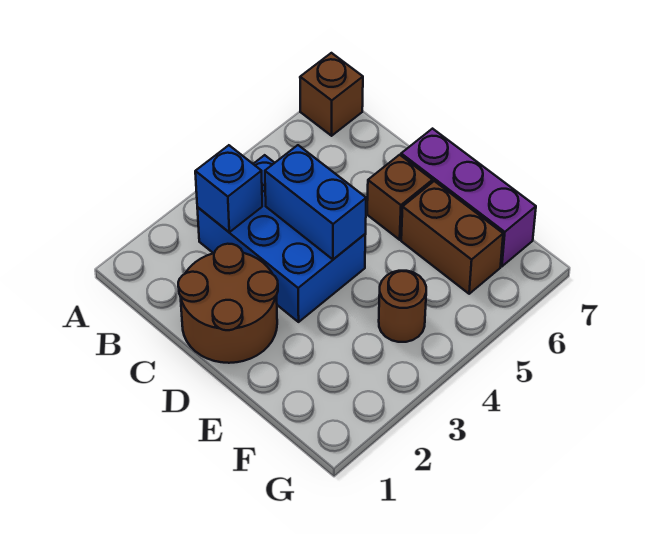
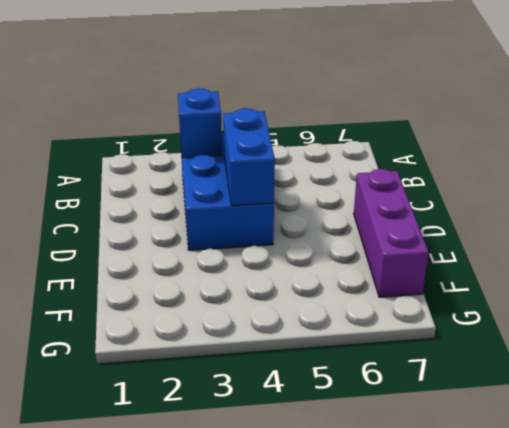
none -> brown 1x1 brick [300,53,363,136]
none -> brown 2x2 round brick [178,244,278,363]

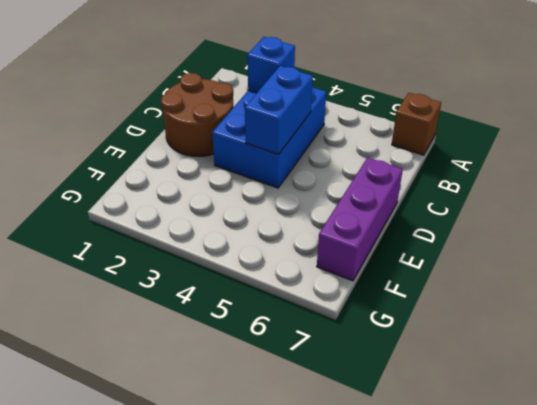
none -> brown 1x1 brick [367,155,433,240]
none -> brown 1x2 brick [401,181,503,294]

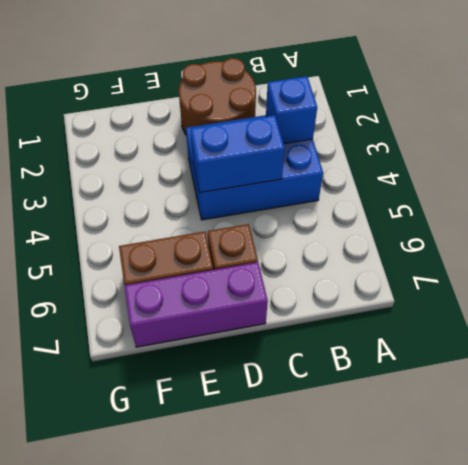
none -> brown 1x1 brick [300,53,363,136]
none -> brown 1x1 round brick [379,271,426,342]

